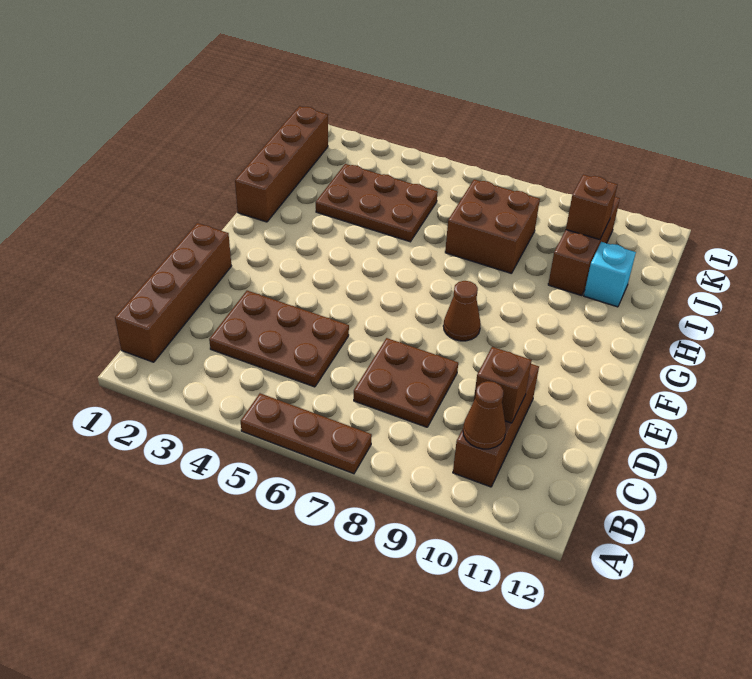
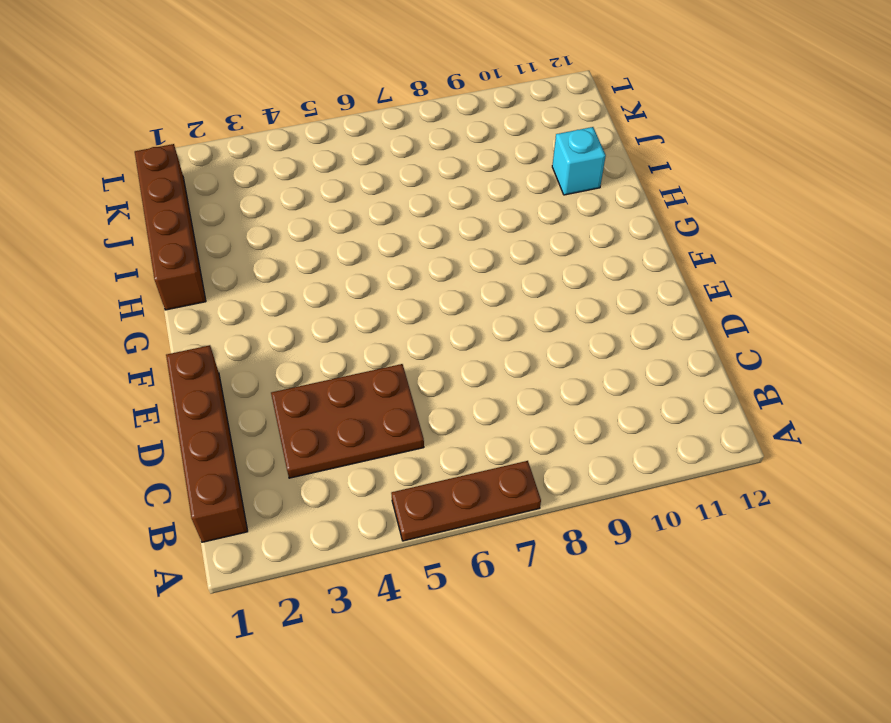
none -> brown 1x3 brick [453,364,539,487]
none -> brown 2x2 plate [354,338,458,427]
none -> brown 1x1 cone [443,281,481,341]

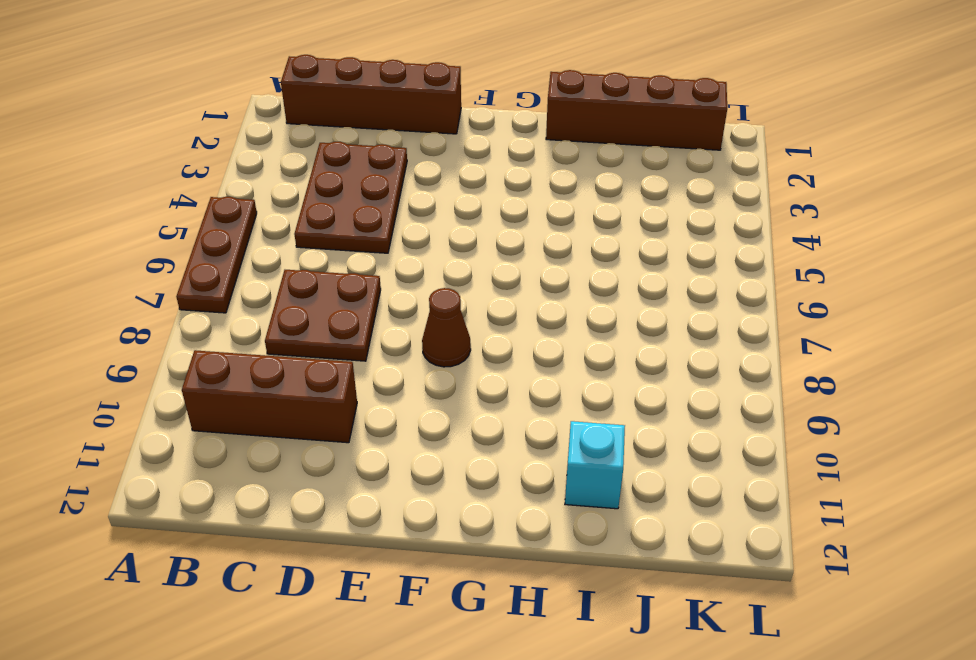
none -> brown 2x3 plate [316,164,438,242]
none -> brown 2x2 brick [445,179,540,273]
none -> brown 1x3 brick [548,197,620,296]

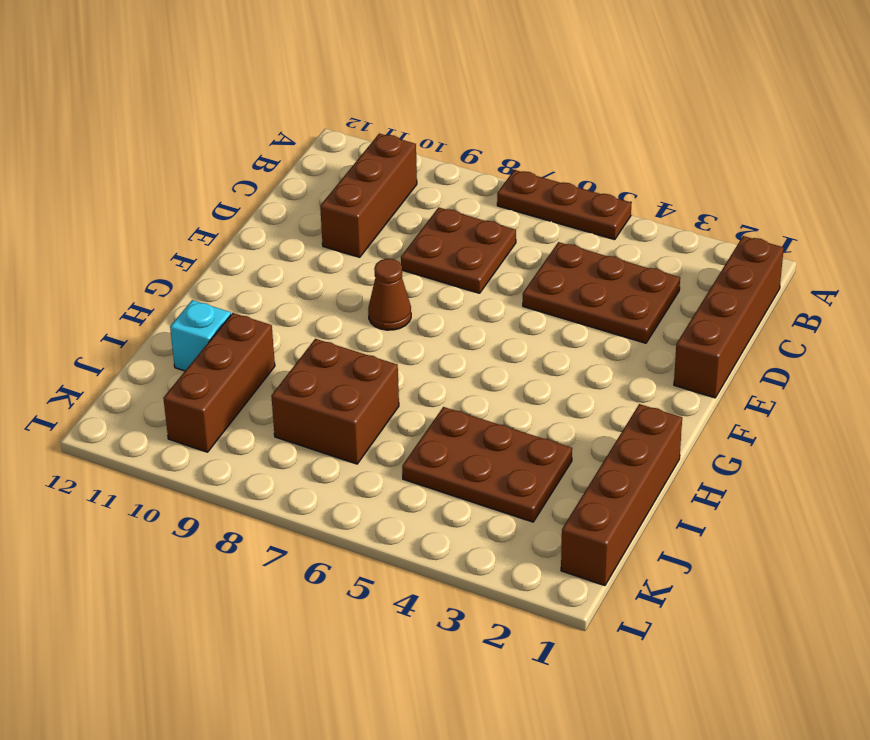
none -> brown 1x1 cone [463,381,506,449]
none -> brown 1x1 brick [474,347,532,423]
none -> brown 1x1 brick [566,175,618,240]

